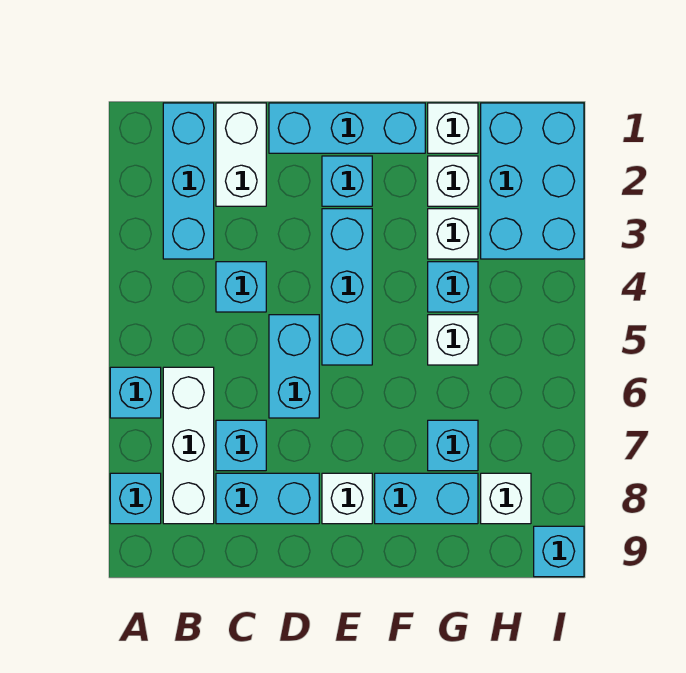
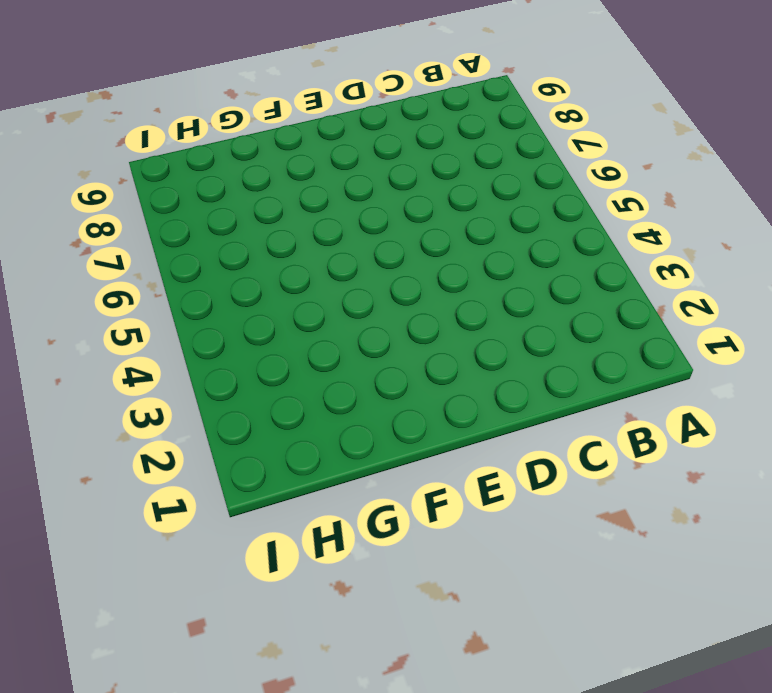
none -> cyan 1x1 brick [110,367,161,418]
none -> cyan 1x1 brick [110,473,161,524]
none -> cyan 1x3 brick [163,103,214,259]

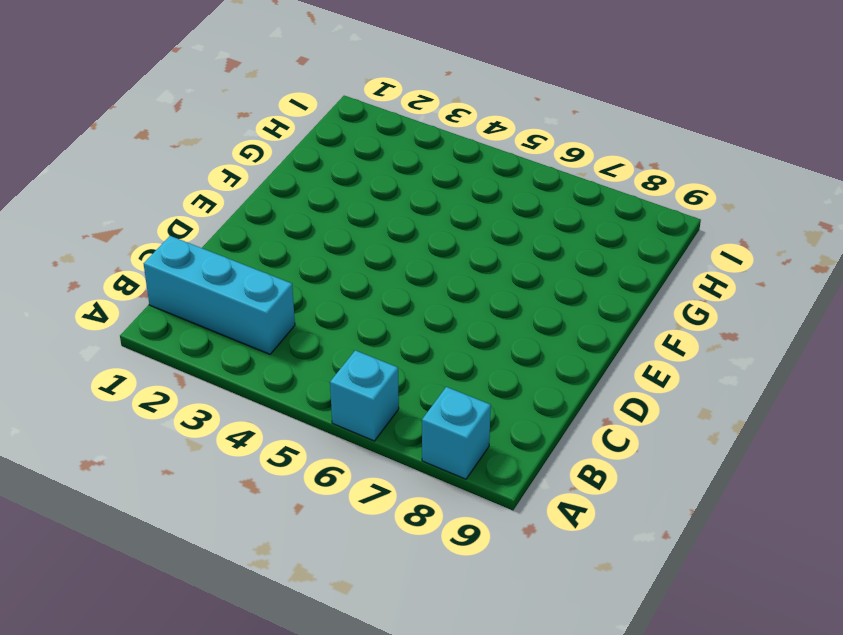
none -> white 1x3 brick [163,367,214,524]
none -> white 1x2 brick [216,103,266,206]
none -> cyan 1x1 brick [216,262,266,312]

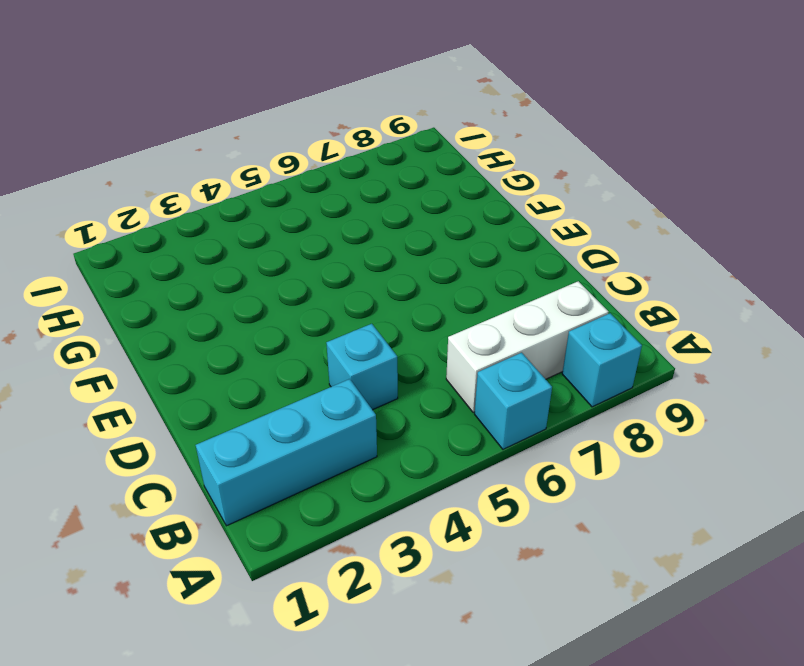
none -> white 1x2 brick [216,103,266,206]
none -> cyan 1x1 brick [216,420,266,471]
none -> cyan 1x2 brick [216,473,319,524]

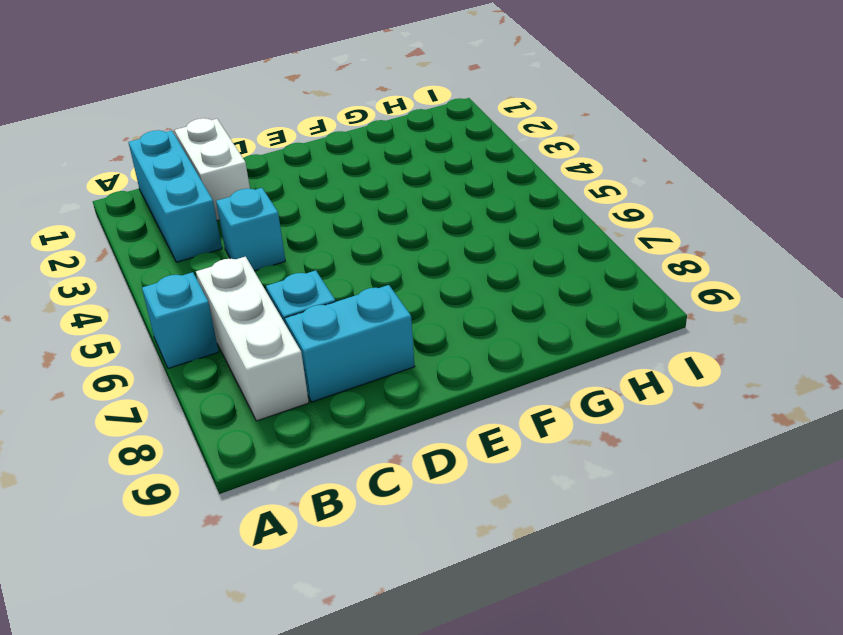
none -> cyan 1x1 brick [110,473,161,524]
none -> cyan 1x3 brick [269,103,425,153]
none -> cyan 1x2 brick [269,315,319,418]

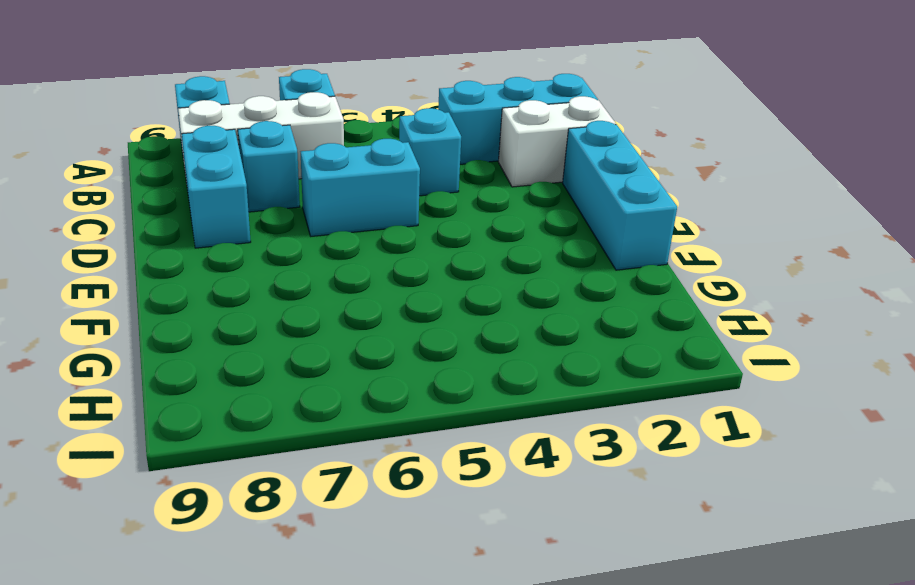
none -> cyan 1x1 brick [322,156,372,206]
none -> cyan 1x3 brick [322,209,372,365]
none -> white 1x1 brick [322,473,372,524]

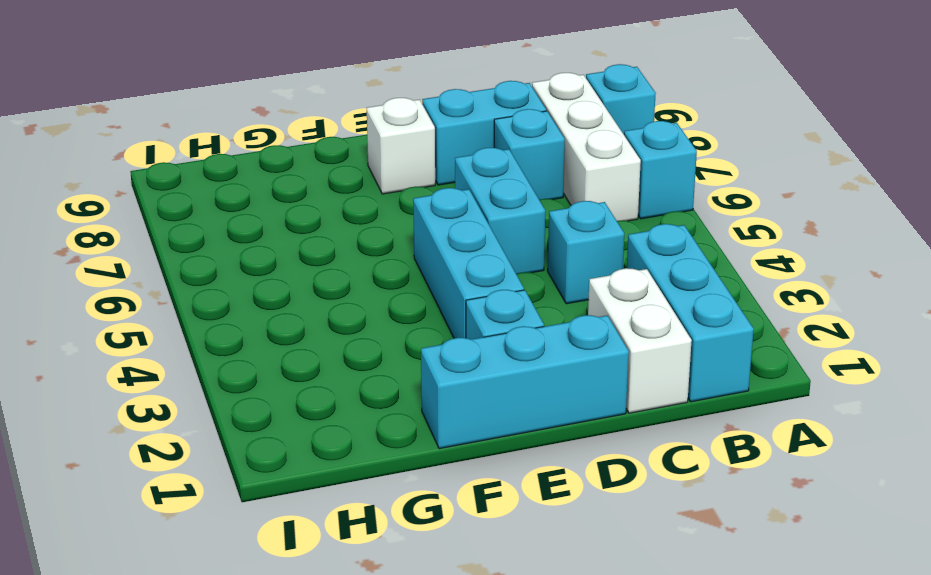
none -> cyan 1x2 brick [375,473,478,524]
none -> white 1x1 brick [428,103,478,153]
none -> white 1x1 brick [428,156,478,206]

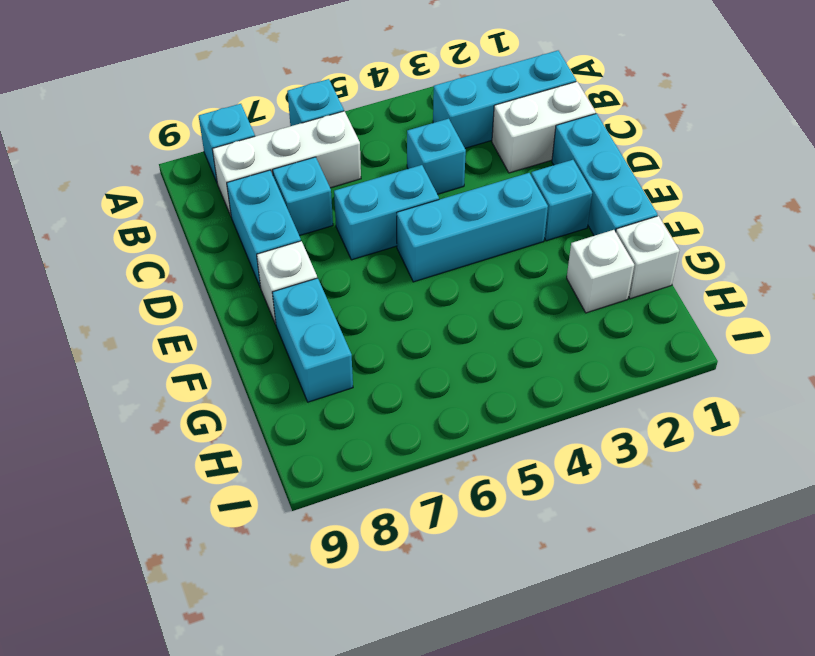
none -> white 1x1 brick [428,209,478,259]
none -> cyan 1x1 brick [428,262,478,312]
none -> white 1x1 brick [428,315,478,365]

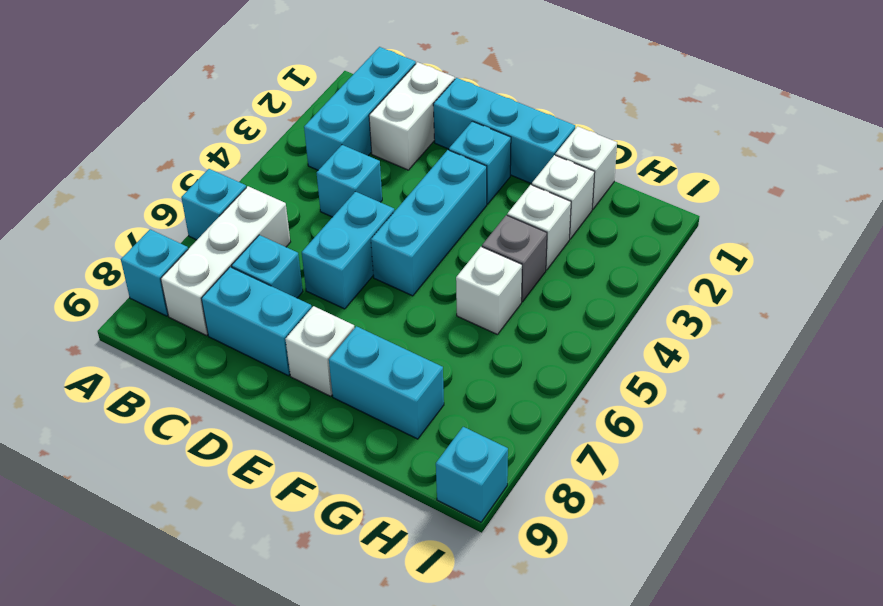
grey 1x1 brick [482,215,547,302] -> cyan 1x1 brick [428,262,478,312]
none -> cyan 1x1 brick [428,420,478,471]
none -> cyan 2x3 brick [481,103,584,259]
none -> white 1x1 brick [481,473,531,524]

